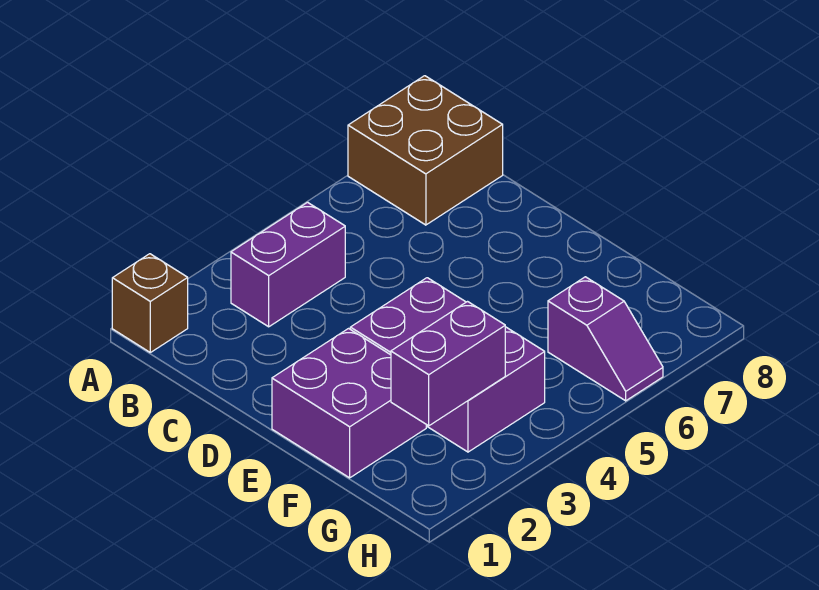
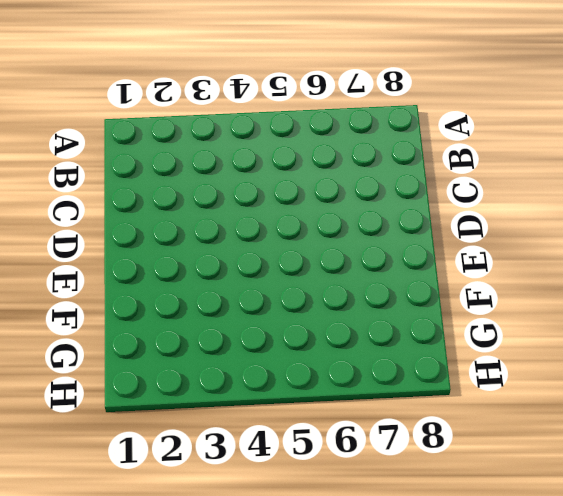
none -> brown 1x1 brick [112,254,188,352]
none -> brown 2x2 brick [348,76,503,225]

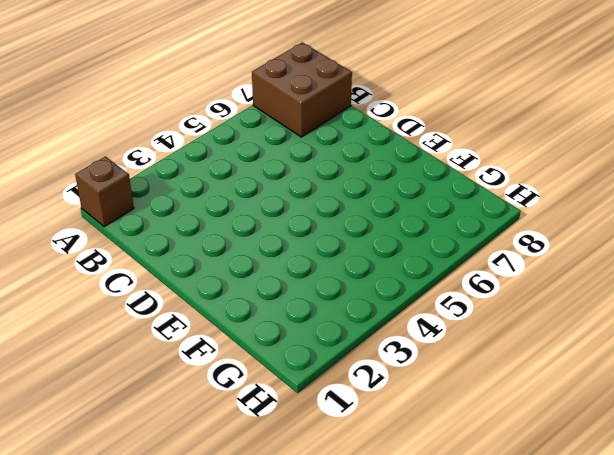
none -> purple 1x2 brick [231,202,345,327]
none -> purple 2x2 brick [272,329,426,478]

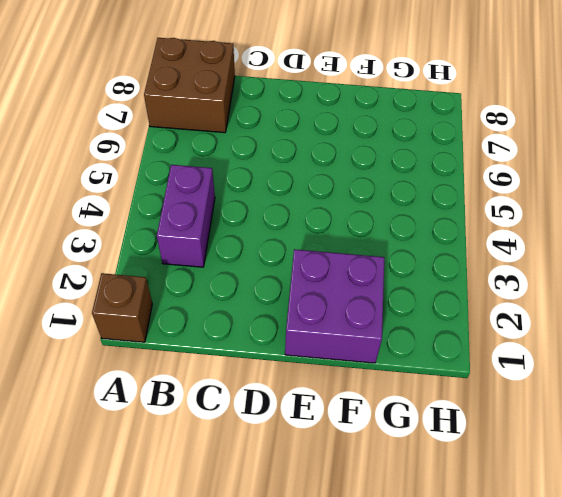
none -> purple 2x3 brick [350,278,545,452]
none -> purple 1x2 slope [548,277,663,401]

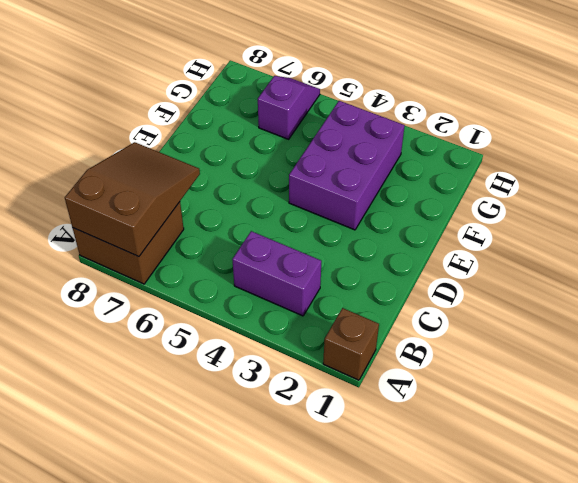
brown 2x3 slope [65,142,200,257] -> none
none -> purple 2x2 brick [272,329,426,478]
none -> purple 1x2 brick [391,302,505,426]

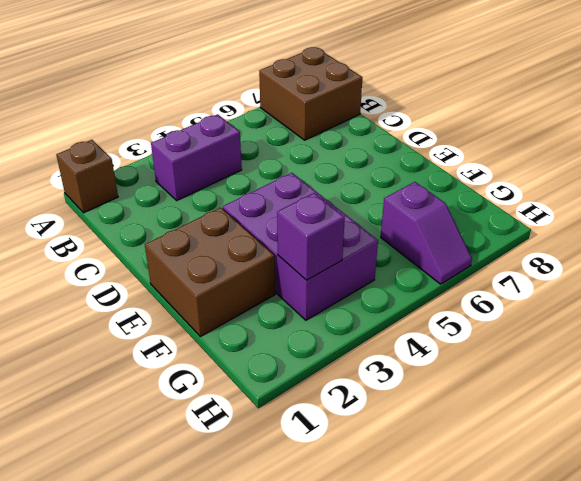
brown 2x2 brick [145,207,275,337] -> purple 2x2 brick [272,329,426,478]
purple 1x1 brick [277,193,345,280] -> purple 1x2 brick [391,302,505,426]

